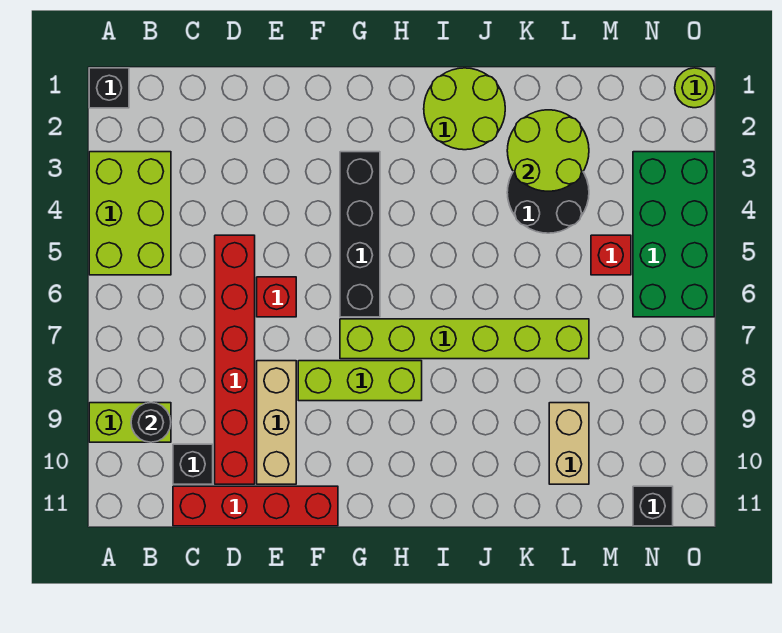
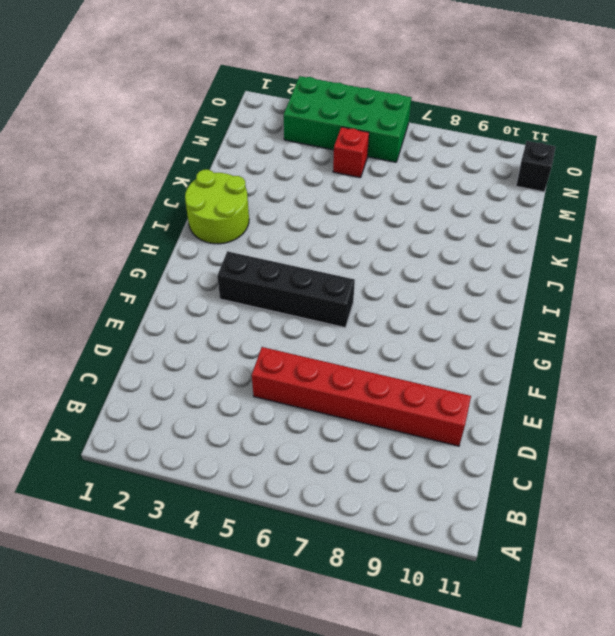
none -> black 1x1 brick [89,68,129,108]
none -> lime 2x3 brick [89,152,171,275]
none -> lime 1x2 brick [89,403,171,442]

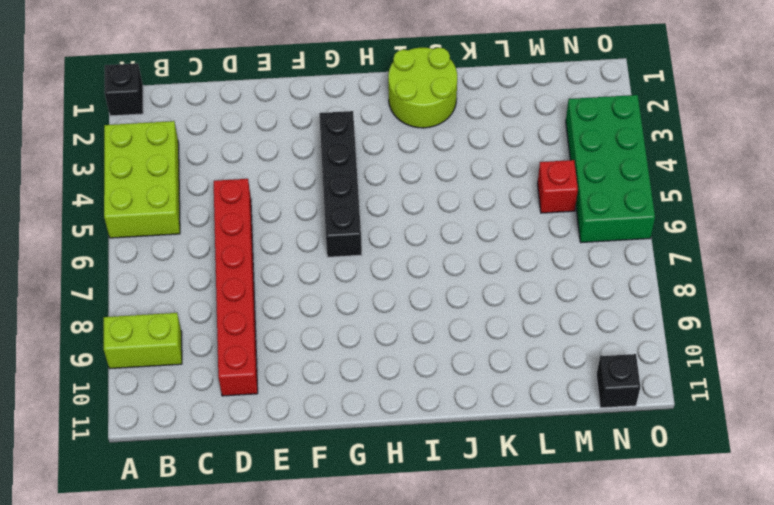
none -> black 1x1 brick [173,444,213,484]
none -> red 1x4 brick [173,486,338,526]
none -> red 1x1 brick [257,277,296,317]

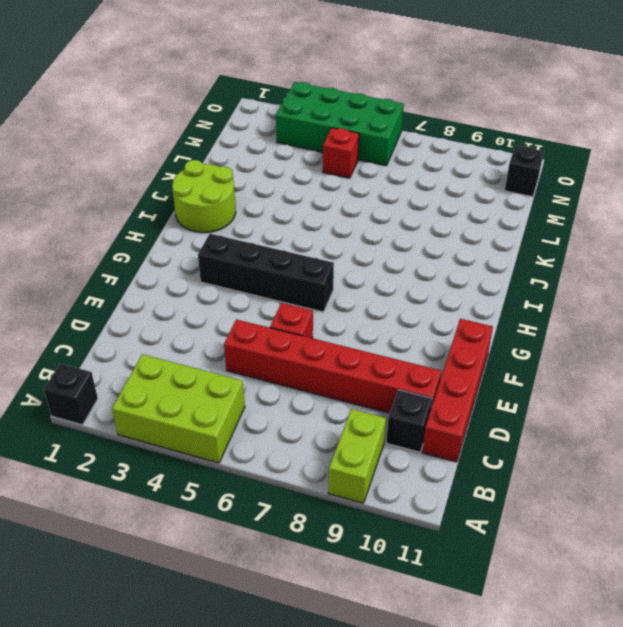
none -> tan 1x3 brick [257,361,296,484]
none -> lime 1x3 brick [298,361,422,401]
none -> lime 1x6 brick [340,319,589,359]

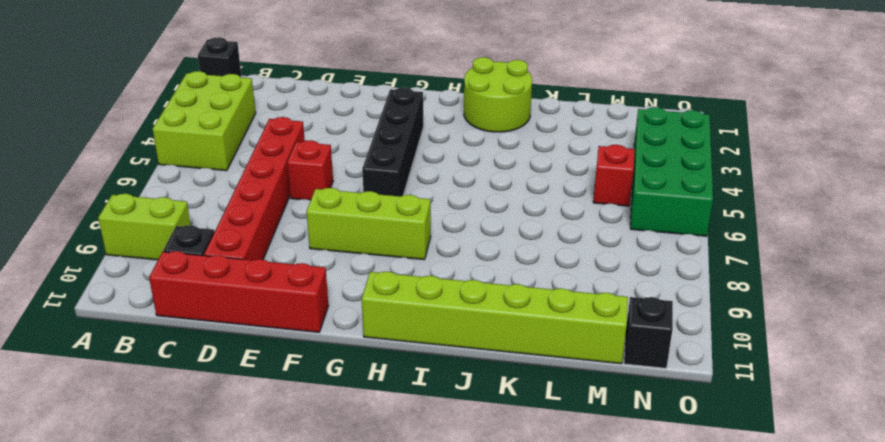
lime 1x6 brick [362,272,628,364] -> lime 1x6 brick moved to [340,319,589,359]
none -> tan 1x3 brick [257,361,296,484]
none -> black 2x2 round brick [507,172,589,233]
none -> tan 1x2 brick [549,403,589,484]

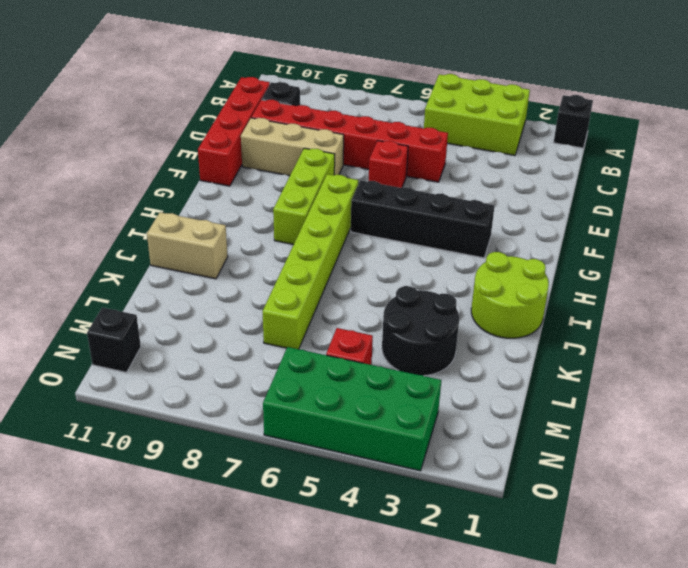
tan 1x2 brick [147,212,228,279] -> tan 1x2 brick moved to [549,403,589,484]
none -> lime 1x2 brick [89,403,171,442]
none -> lime 1x1 round brick [675,68,714,108]
none -> black 1x1 round brick [131,403,171,442]

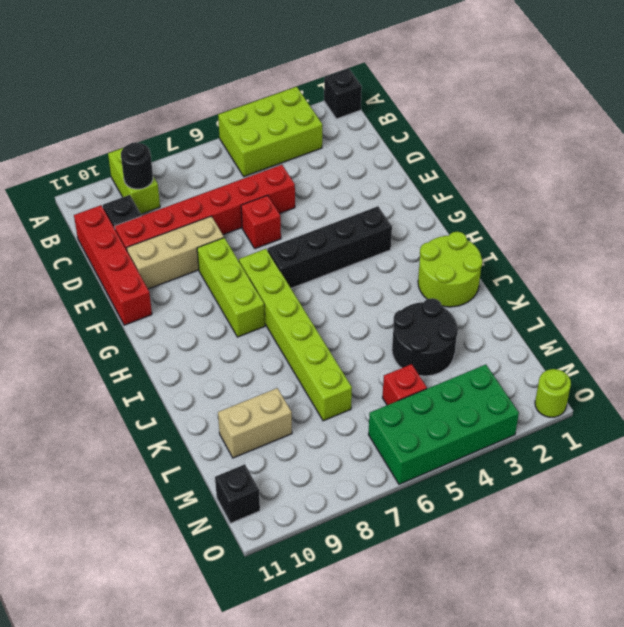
none -> lime 2x2 round brick [507,110,589,191]

